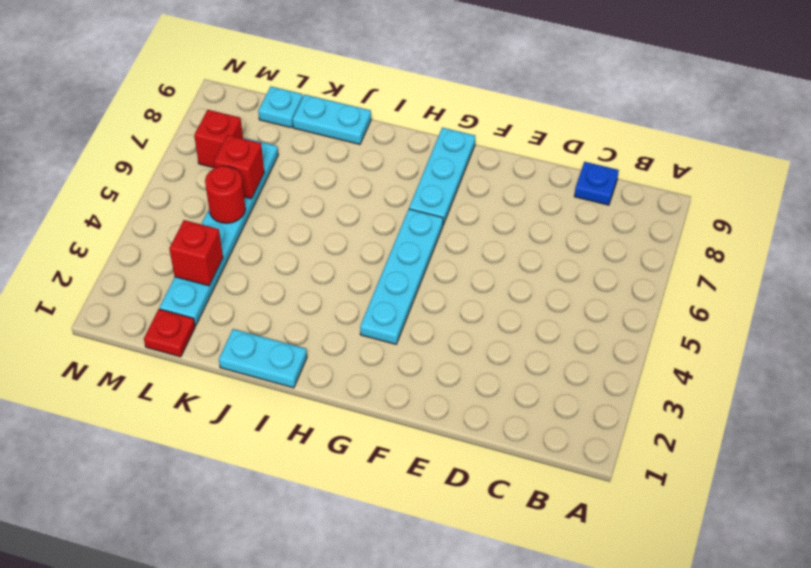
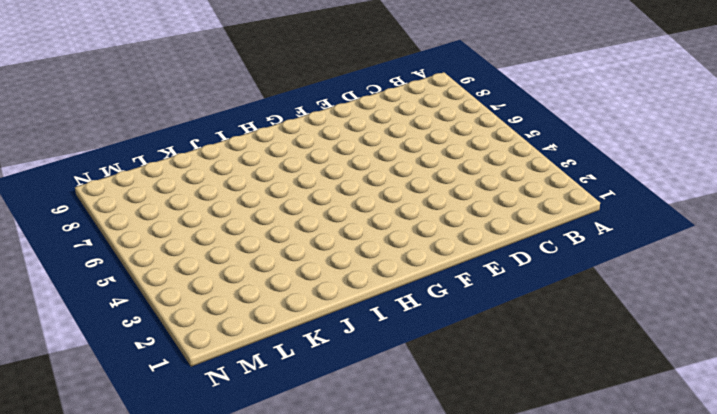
none -> blue 1x1 plate [574,162,619,205]
none -> cyan 1x4 plate [360,209,443,344]
none -> cyan 1x3 plate [409,128,475,225]

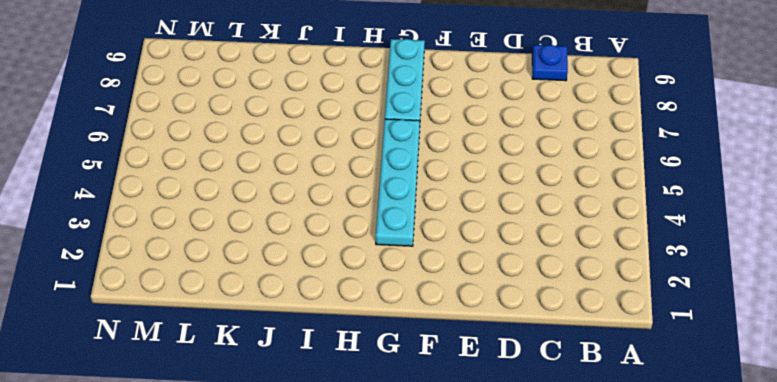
none -> cyan 1x2 plate [219,329,307,388]
none -> cyan 1x2 plate [292,95,371,144]
none -> red 1x1 plate [144,309,195,357]

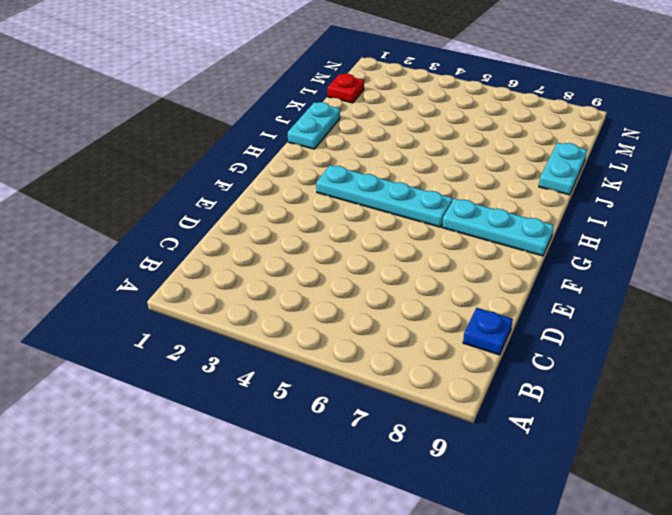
none -> cyan 1x6 plate [159,138,278,326]
none -> cyan 1x1 plate [258,87,303,128]
none -> red 1x1 brick [194,110,243,168]

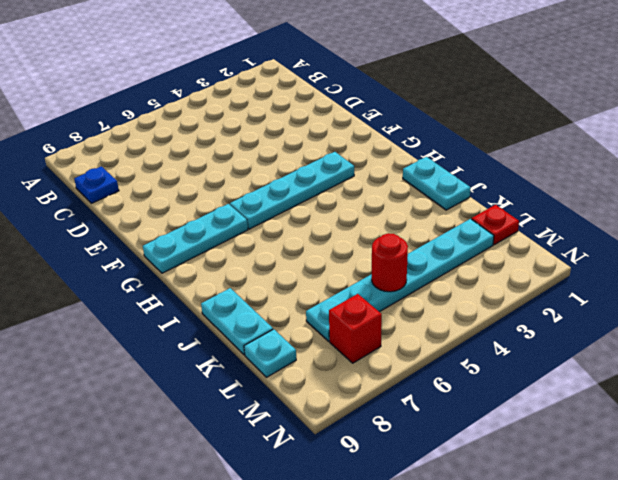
none -> red 1x1 brick [169,220,223,286]
none -> red 1x1 brick [214,135,264,199]

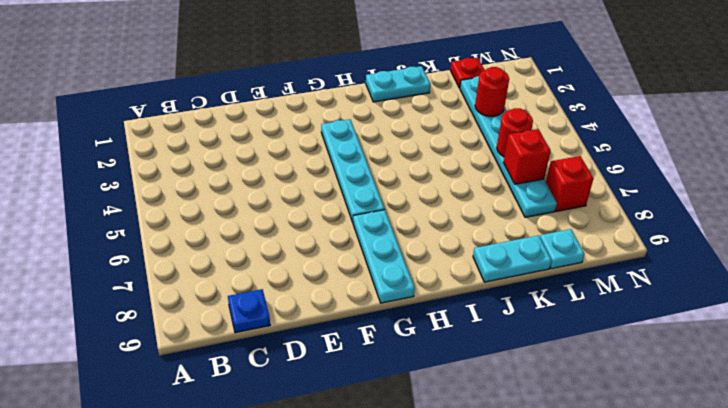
red 1x1 round brick [475,67,509,116] -> red 1x1 brick [169,220,223,286]

